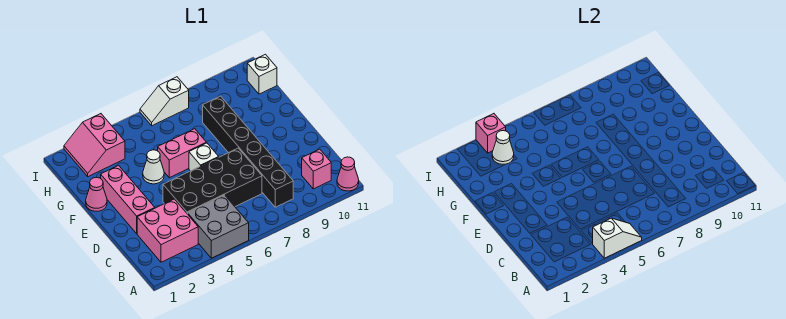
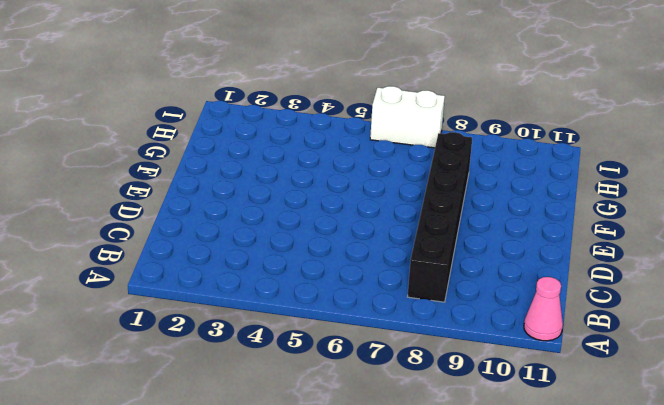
white 1x2 brick [370,86,445,148] -> white 1x2 slope [140,77,189,126]
none -> grey 2x2 brick [188,195,249,258]
none -> pink 2x2 brick [137,199,198,262]
none -> pink 1x1 brick [302,149,331,189]

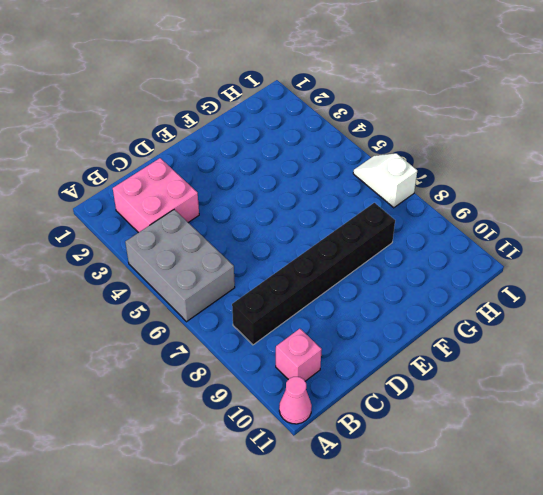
grey 2x3 brick [125,210,235,322] -> grey 2x2 brick [188,195,249,258]
none -> black 2x4 brick [163,148,262,214]
none -> pink 1x3 brick [101,166,155,234]
none -> white 1x1 brick [189,143,219,171]

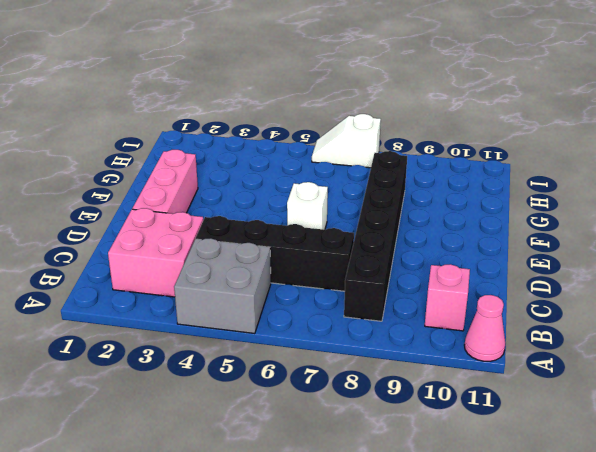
black 1x4 brick [196,216,354,291] -> black 2x4 brick [163,148,262,214]
none -> pink 1x1 cone [86,177,107,211]
none -> white 1x1 cone [143,150,164,184]
none -> pink 1x2 brick [158,129,206,178]

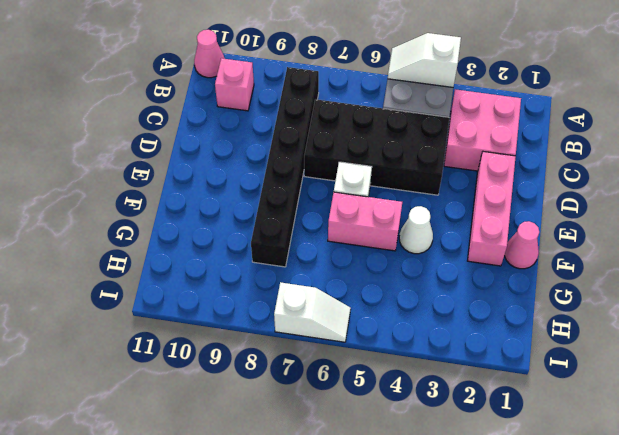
none -> pink 2x2 slope [64,114,125,177]
none -> white 1x1 brick [247,54,277,94]
none -> white 1x1 cone [492,131,514,164]

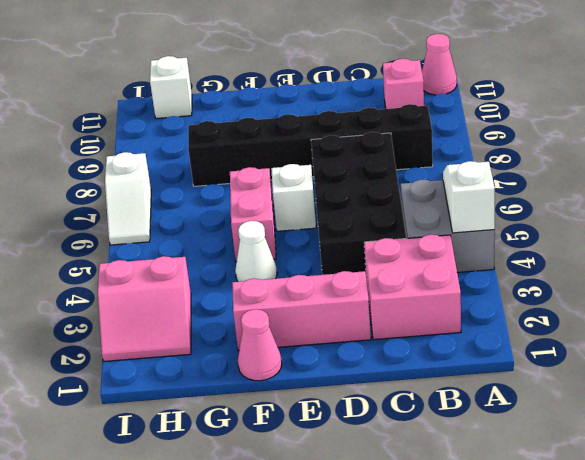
none -> white 1x1 cone [492,131,514,164]
none -> pink 1x1 brick [476,114,506,153]

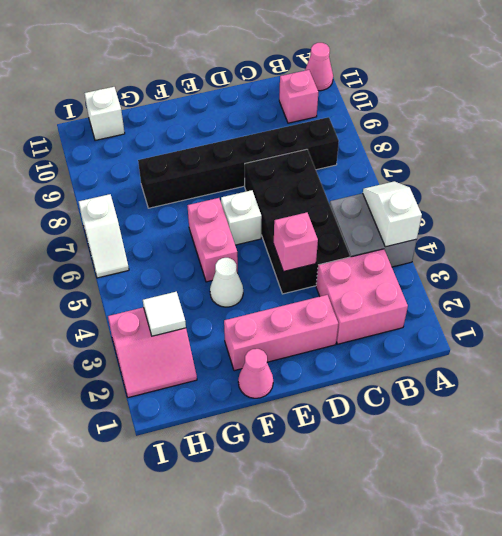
pink 1x1 brick [274,212,318,272] -> pink 1x1 brick moved to [476,114,506,153]
white 1x1 tile [143,292,186,336] -> white 1x1 cone [492,131,514,164]

